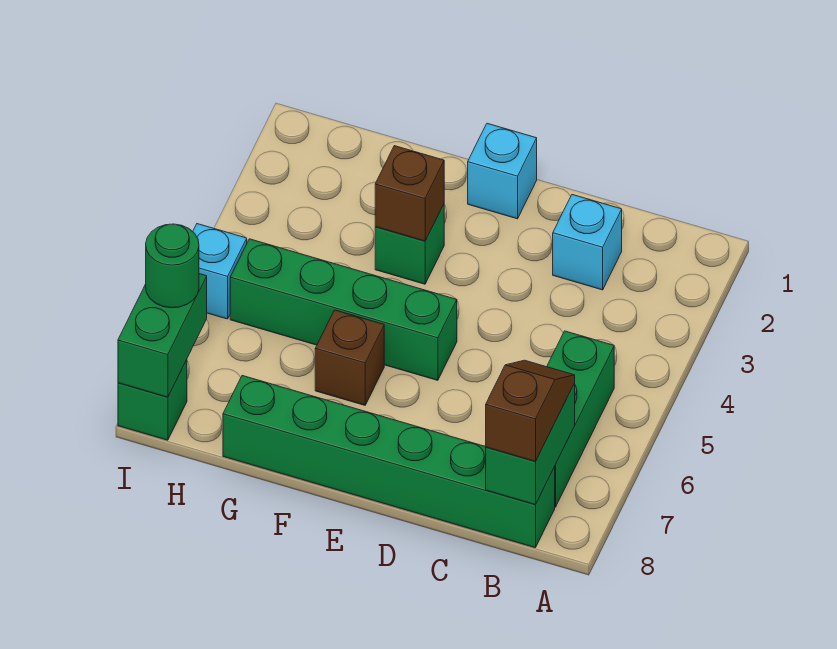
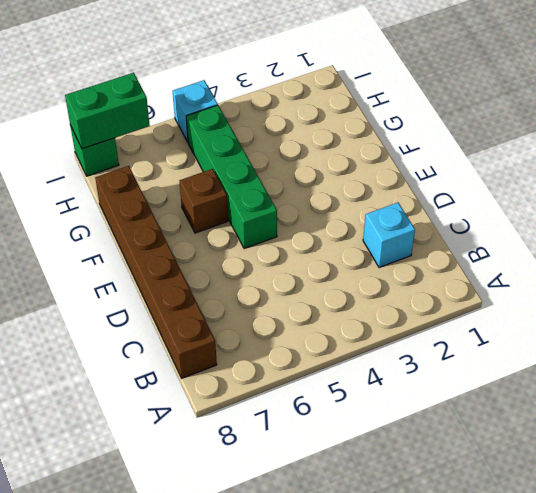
brown 1x6 brick [95,166,217,378] -> green 1x6 brick [223,376,555,548]
none -> green 1x3 brick [547,331,614,507]
none -> cyan 1x1 brick [468,123,537,219]
none -> green 1x1 brick [375,204,444,284]

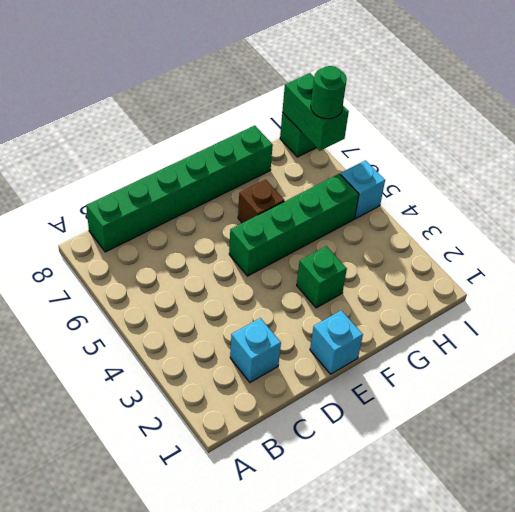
none -> green 1x3 brick [547,331,614,507]
none -> green 1x2 brick [486,384,575,505]
none -> brown 1x1 brick [375,146,444,241]

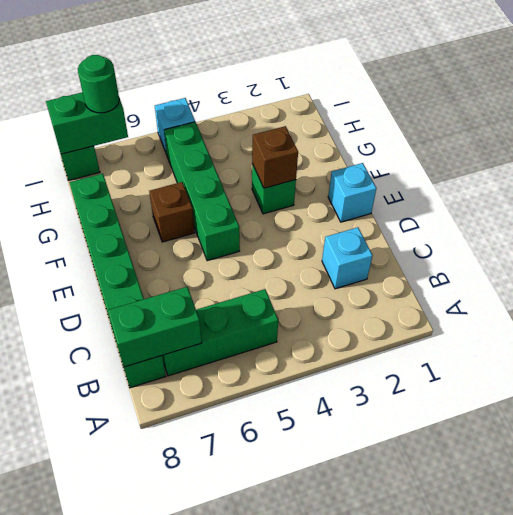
none -> brown 1x2 slope [486,360,575,462]

